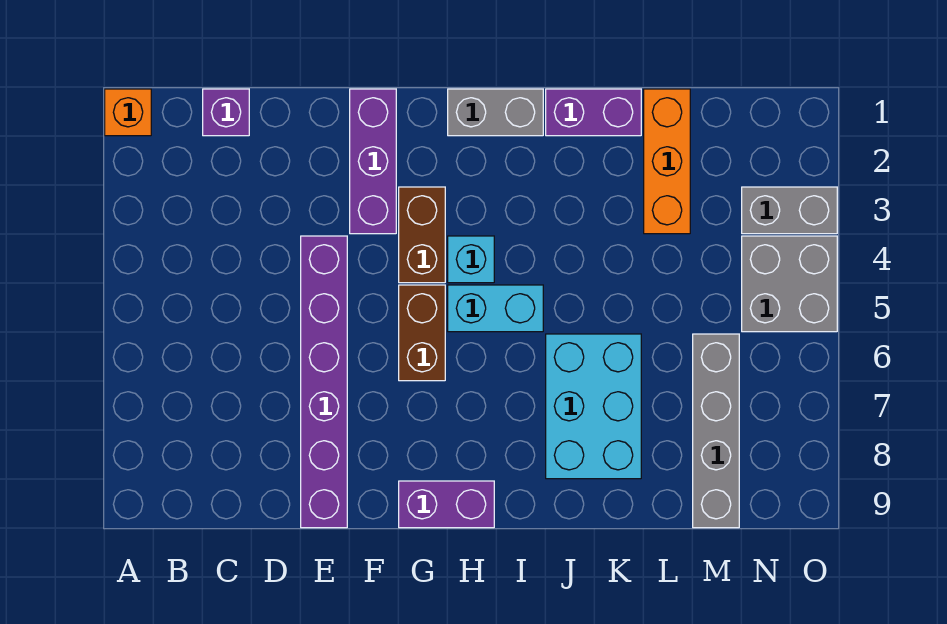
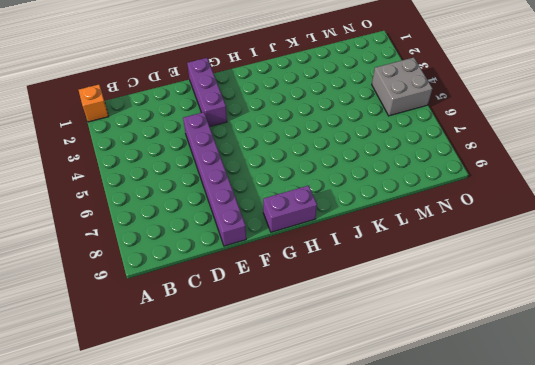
none -> purple 1x1 brick [203,89,249,136]
none -> brown 1x2 brick [399,187,445,283]
none -> brown 1x2 brick [399,285,445,381]

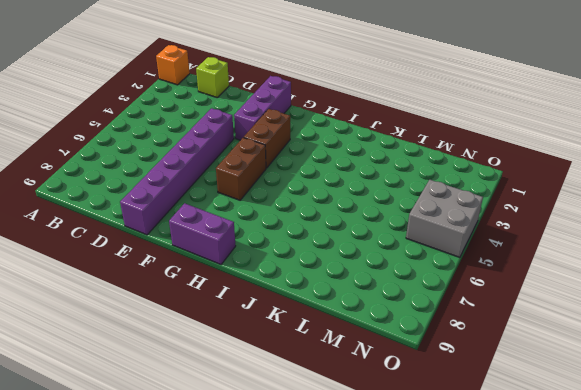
lime 1x1 brick [196,57,229,97] -> purple 1x1 brick [203,89,249,136]
none -> grey 1x2 brick [448,89,543,136]
none -> cyan 1x1 brick [448,236,494,283]
none -> cyan 1x2 brick [448,285,543,332]

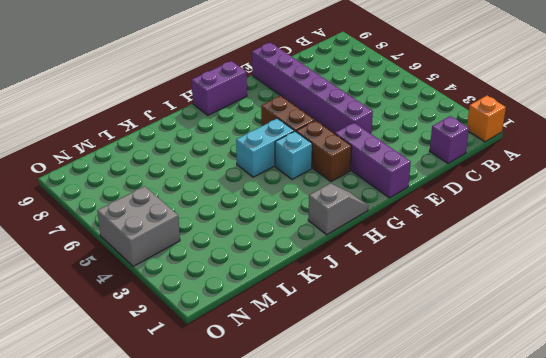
grey 1x2 slope [308,183,368,235] -> grey 1x2 brick [448,89,543,136]
none -> purple 1x2 brick [546,89,641,136]
none -> cyan 2x3 brick [546,334,641,479]
none -> orange 1x3 brick [644,89,690,234]

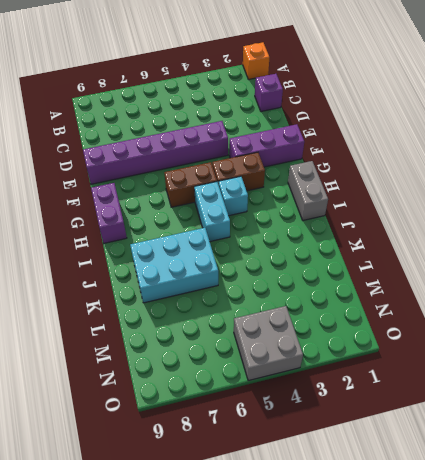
none -> purple 1x2 brick [546,89,641,136]
none -> orange 1x3 brick [644,89,690,234]
none -> grey 1x4 brick [693,334,739,528]

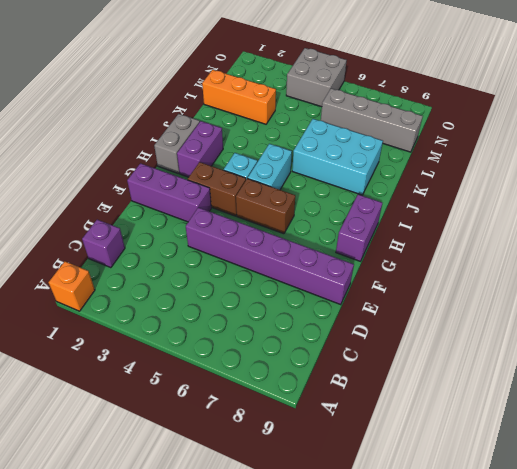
purple 1x2 brick [177,121,223,177] -> purple 1x2 brick moved to [546,89,641,136]
none -> grey 1x2 brick [742,187,837,234]

